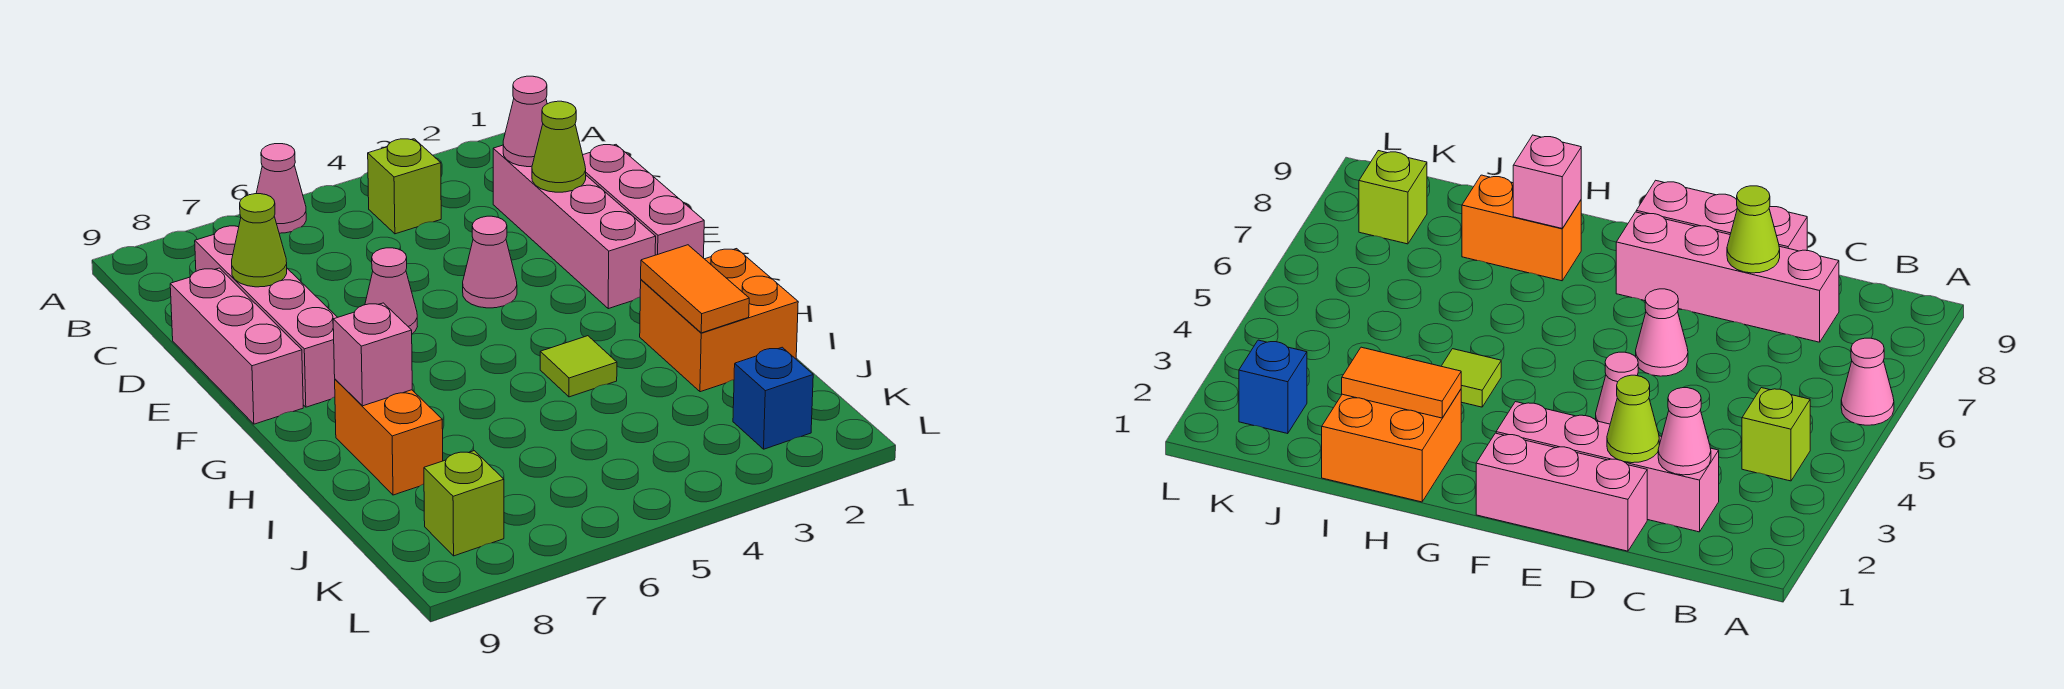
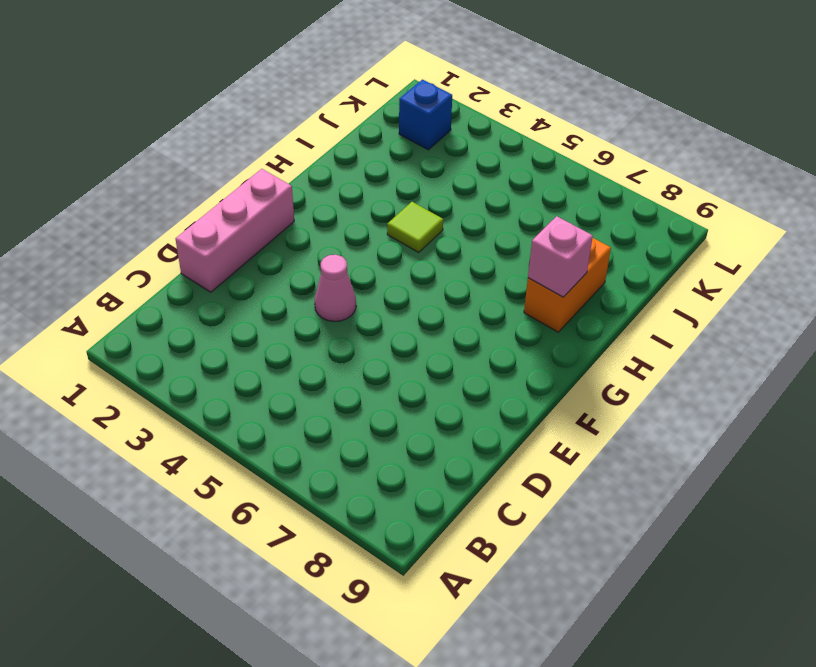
none -> pink 1x1 cone [256,144,306,233]
none -> lime 1x1 brick [368,139,441,234]
none -> pink 1x4 brick [493,145,656,309]

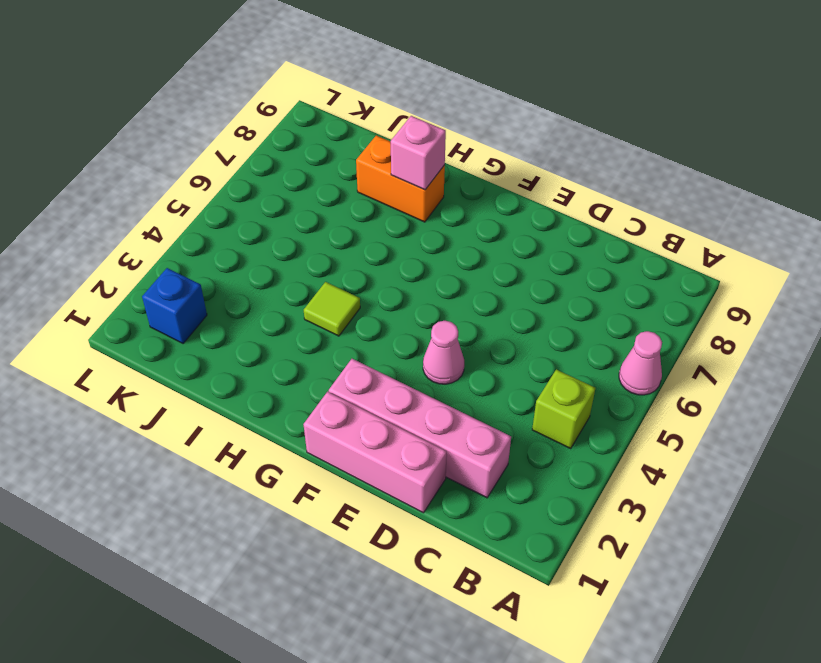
none -> pink 1x4 brick [195,226,337,407]
none -> pink 1x3 brick [170,268,303,424]
none -> pink 1x1 cone [365,248,417,334]

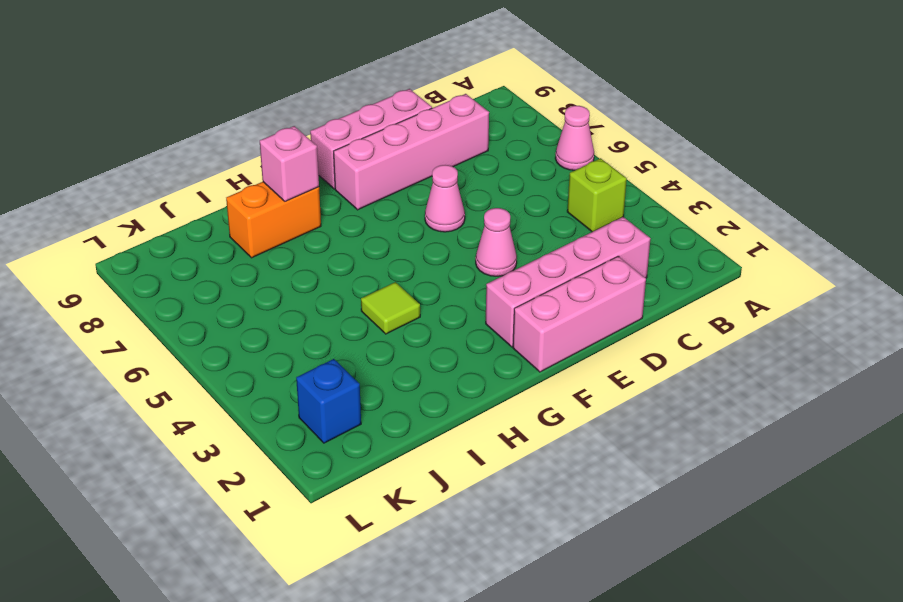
none -> orange 2x2 brick [640,249,798,392]
none -> lime 1x1 brick [424,451,504,556]
none -> pink 1x1 cone [503,76,547,167]

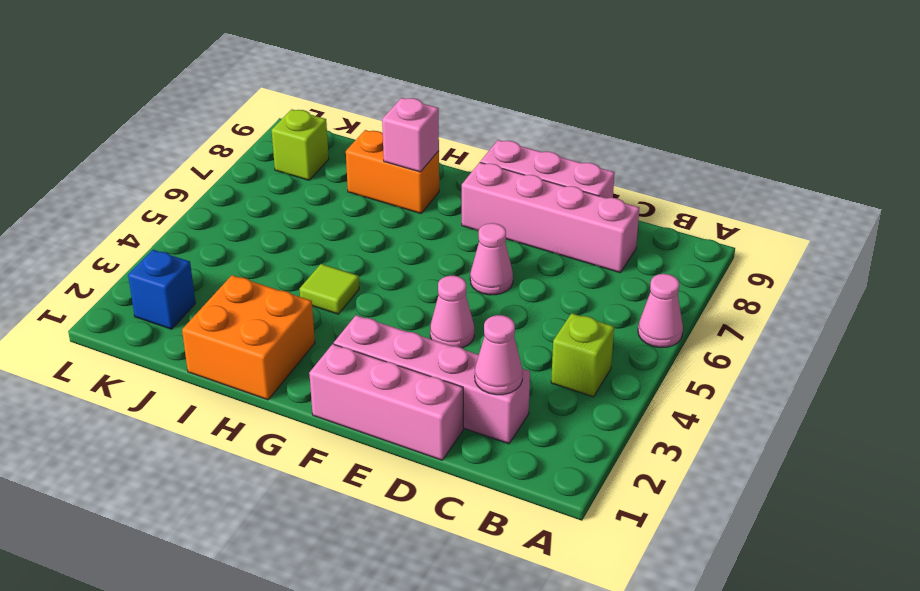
none -> lime 1x1 cone [532,101,586,192]
none -> lime 1x1 cone [232,194,287,287]
none -> orange 1x2 tile [641,245,749,333]

